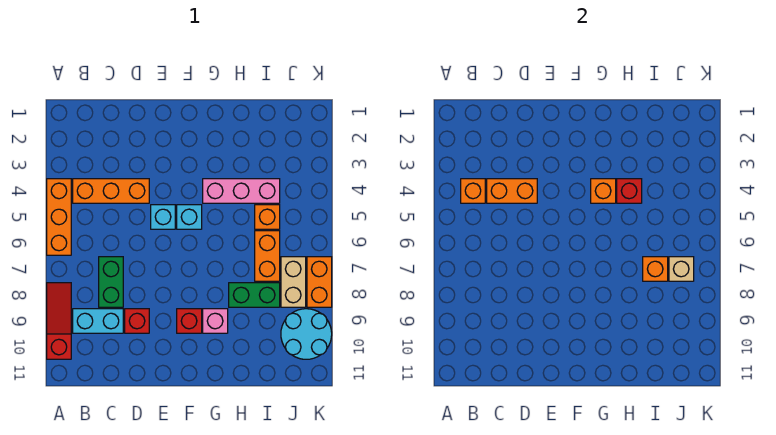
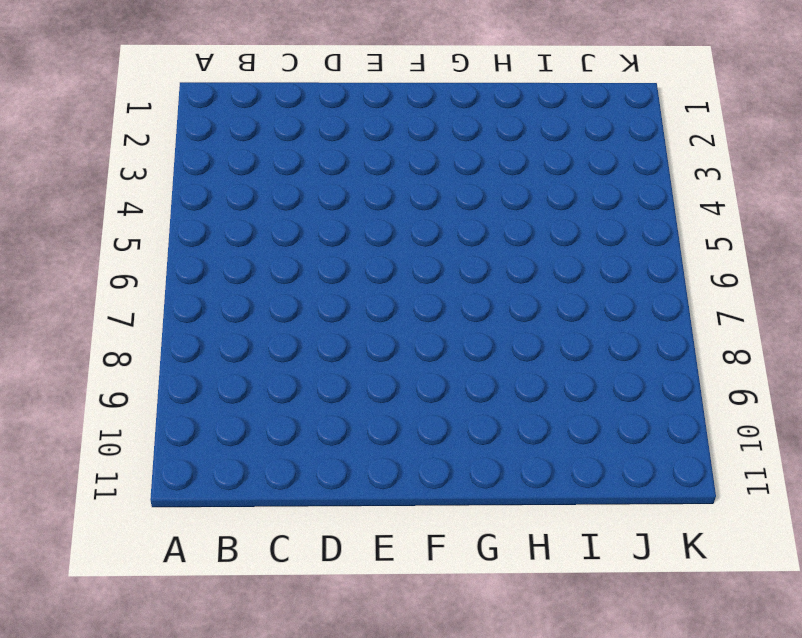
none -> orange 1x3 brick [47,179,71,255]
none -> red 1x3 slope [47,283,71,359]
none -> orange 1x3 brick [73,179,149,203]

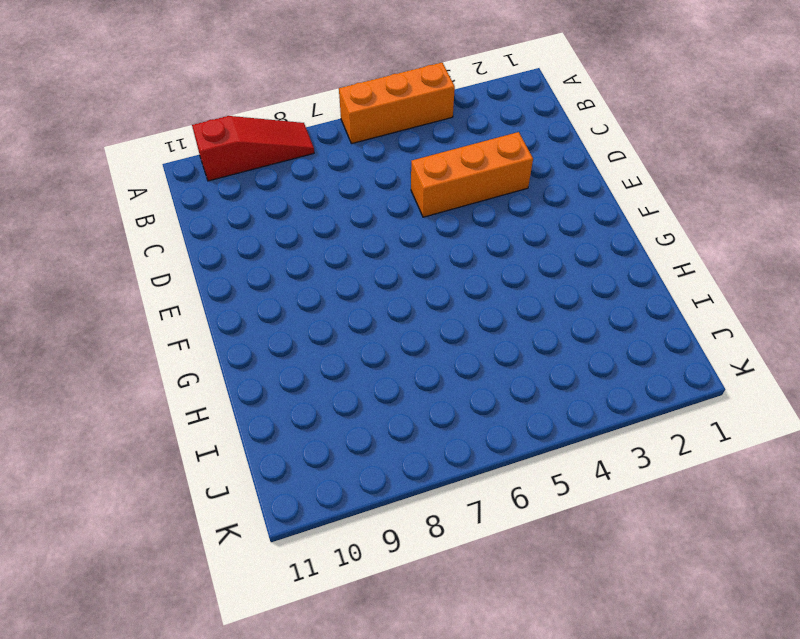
orange 1x3 brick [411,132,533,217] -> orange 1x3 brick turned to [73,179,149,203]
none -> cyan 1x2 brick [73,309,123,333]
none -> green 1x2 brick [99,257,123,307]
none -> red 1x1 brick [125,309,149,333]

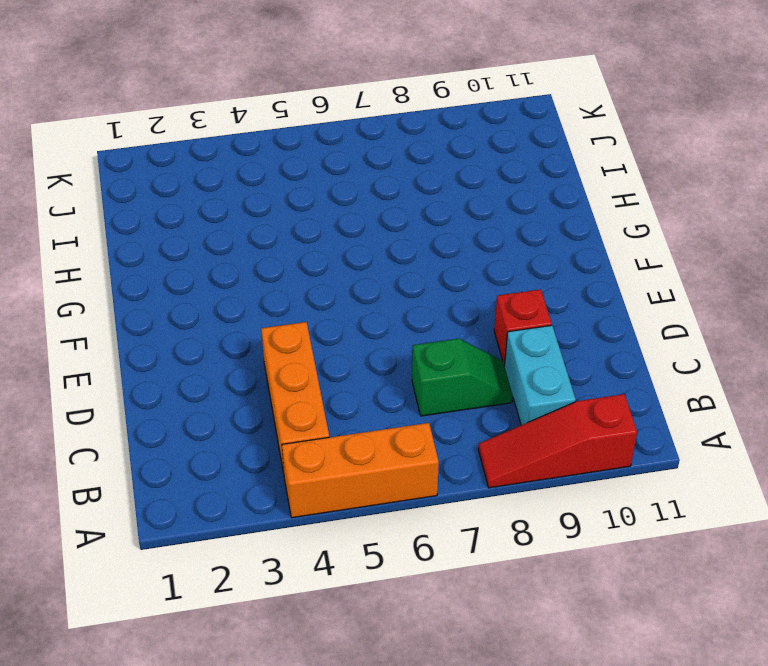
green 1x2 slope [412,339,513,416] -> green 1x2 brick [99,257,123,307]
none -> cyan 1x1 brick [151,205,175,229]
none -> cyan 1x1 brick [177,205,202,229]
none -> red 1x1 brick [177,309,202,333]

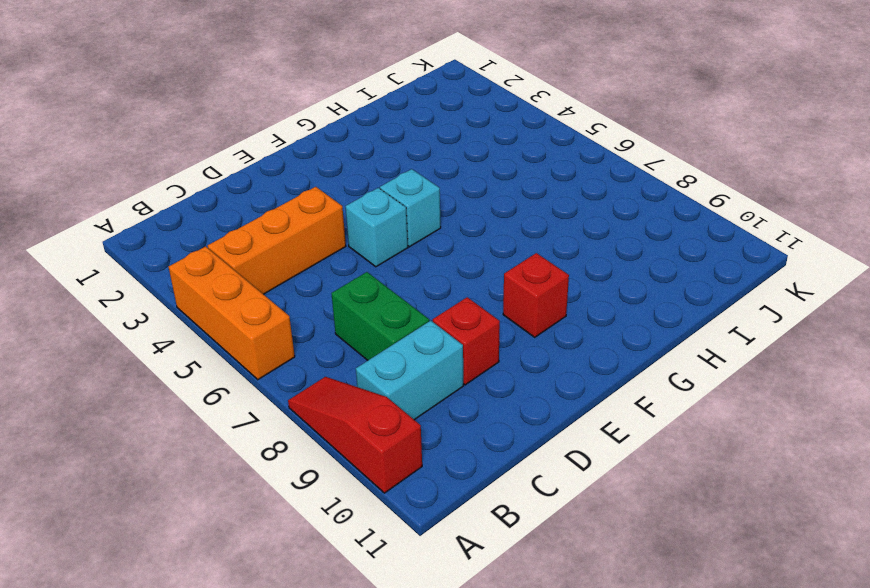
none -> pink 1x3 brick [203,179,280,203]
none -> pink 1x1 brick [203,309,228,333]
none -> green 1x2 brick [229,283,280,307]

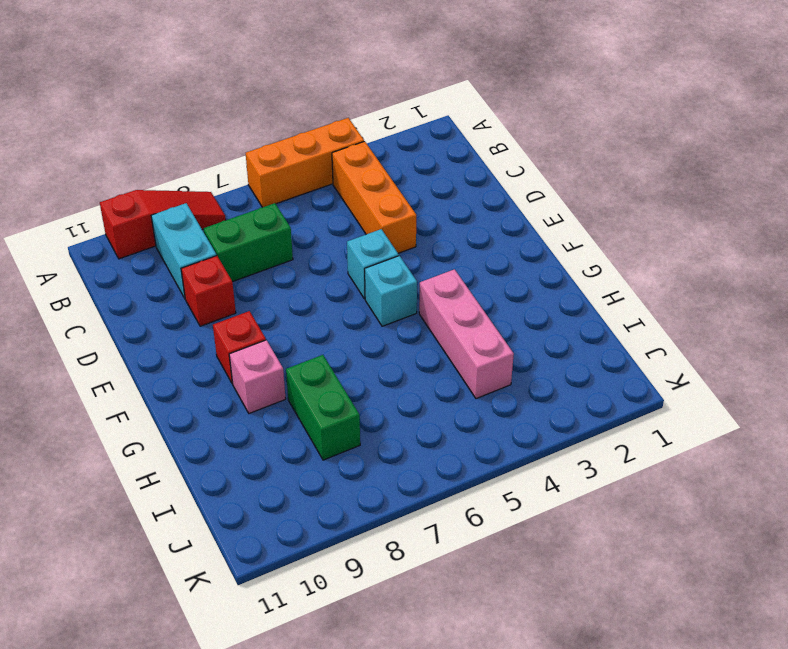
none -> orange 1x1 brick [255,205,280,229]
none -> orange 1x2 brick [255,231,280,281]
none -> tan 1x2 brick [281,257,306,307]

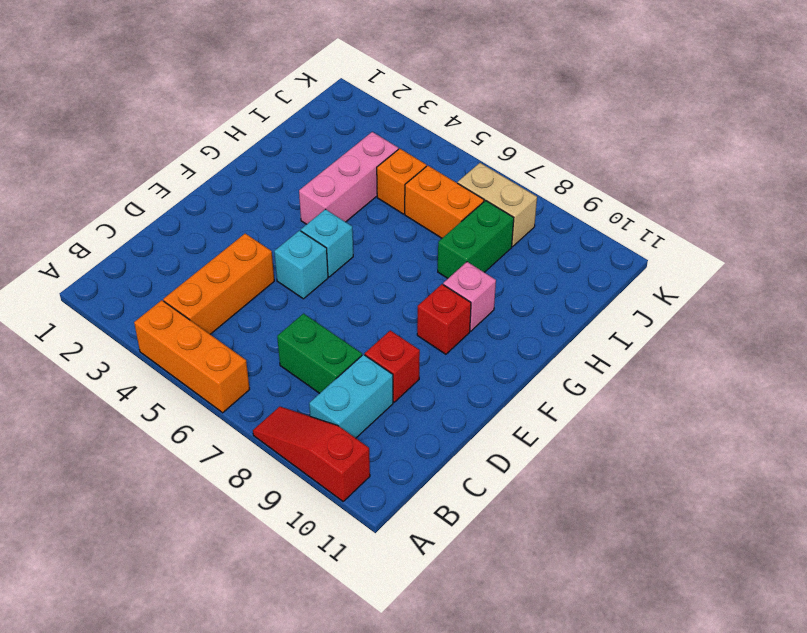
none -> cyan 2x2 round brick [281,309,332,359]
none -> orange 1x2 brick [307,257,332,307]
none -> orange 1x1 brick [461,179,485,203]

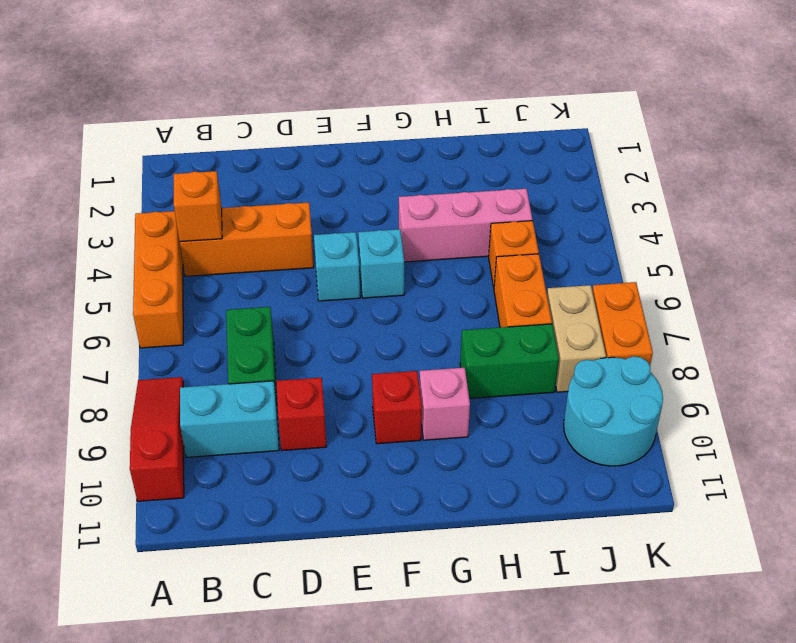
none -> orange 1x2 brick [487,179,537,203]
none -> orange 1x1 brick [591,179,616,203]
none -> red 1x1 brick [617,179,642,203]

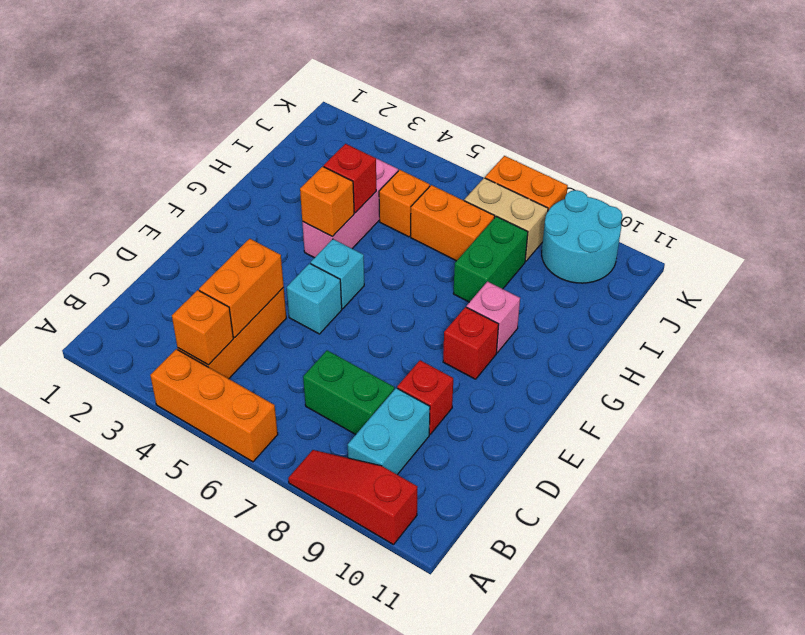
none -> orange 1x1 brick [643,257,668,281]
none -> tan 1x1 brick [669,257,694,281]

